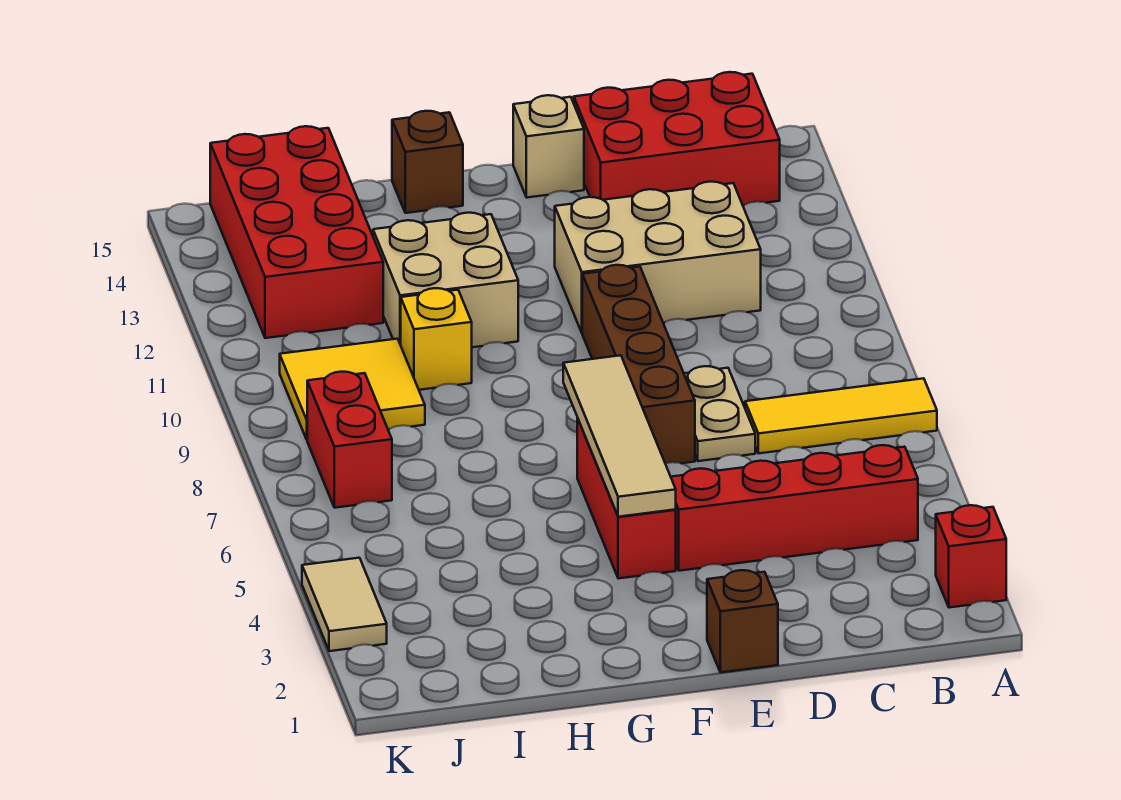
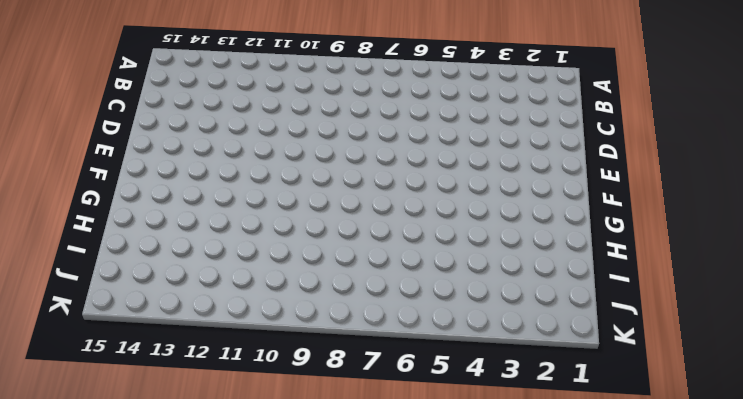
none -> red 1x1 brick [936,505,1006,608]
none -> yellow 1x3 tile [745,378,937,453]
none -> red 1x4 brick [671,445,918,571]

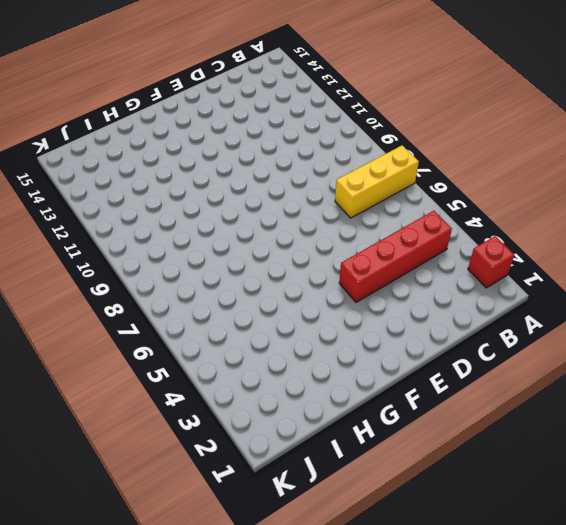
yellow 1x3 brick [335,145,419,218] -> yellow 1x3 tile [745,378,937,453]
none -> red 2x3 brick [574,72,780,206]
none -> tan 2x3 brick [555,182,761,332]
none -> tan 1x2 plate [684,366,755,461]

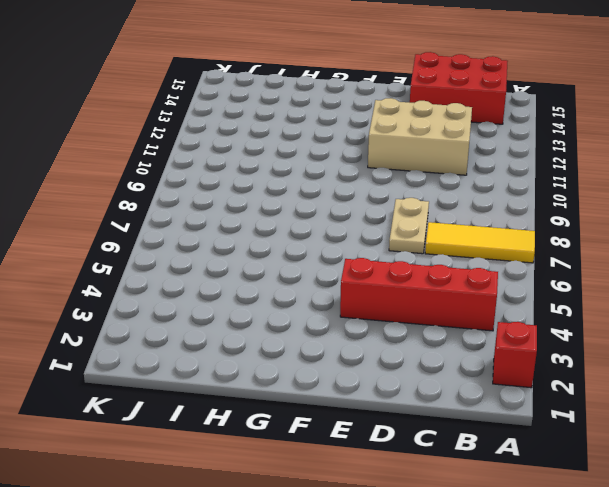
none -> brown 1x1 brick [707,570,778,672]
none -> brown 1x4 brick [582,265,695,463]
none -> tan 1x1 brick [513,95,584,198]

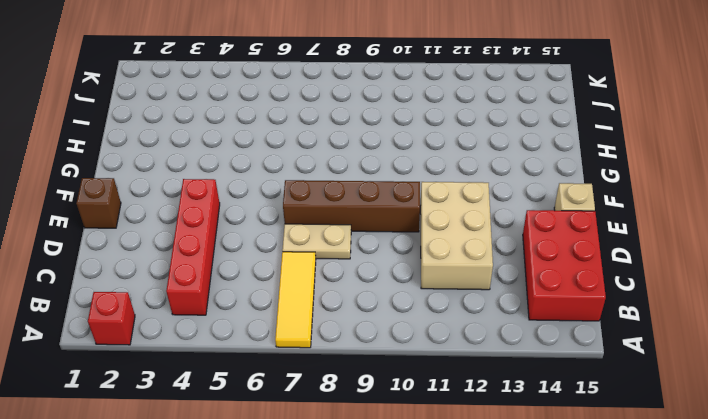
none -> red 1x3 brick [577,418,676,579]
none -> tan 2x2 brick [373,213,518,347]
none -> brown 1x1 brick [392,111,463,213]

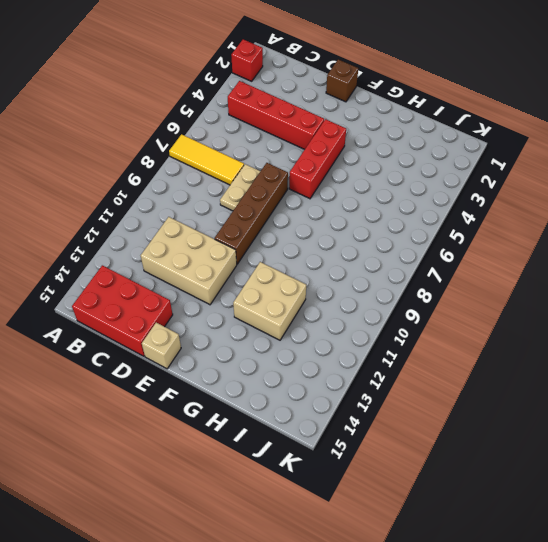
none -> brown 1x1 brick [392,111,463,213]
none -> yellow 1x1 brick [401,288,472,390]
none -> yellow 2x2 tile [280,339,425,439]

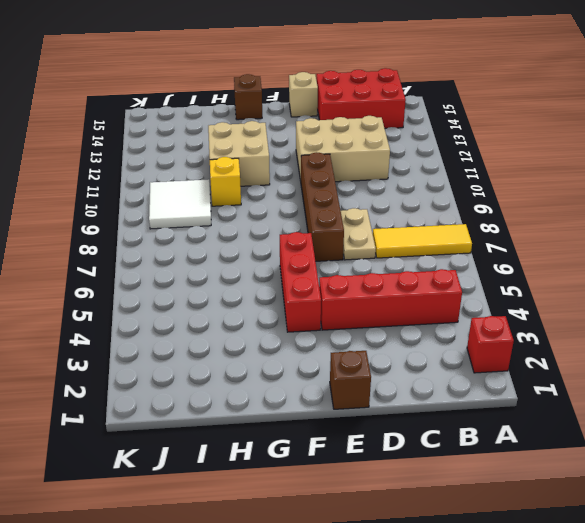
white 2x2 tile [149,179,211,229] -> yellow 2x2 tile [280,339,425,439]
none -> red 2x4 brick [210,126,383,338]
none -> red 1x2 brick [307,372,392,508]
none -> tan 1x2 tile [302,558,387,651]

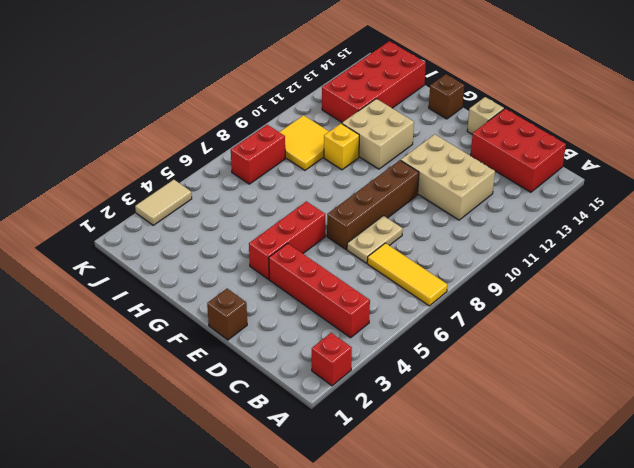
none -> tan 1x4 tile [563,355,676,517]

